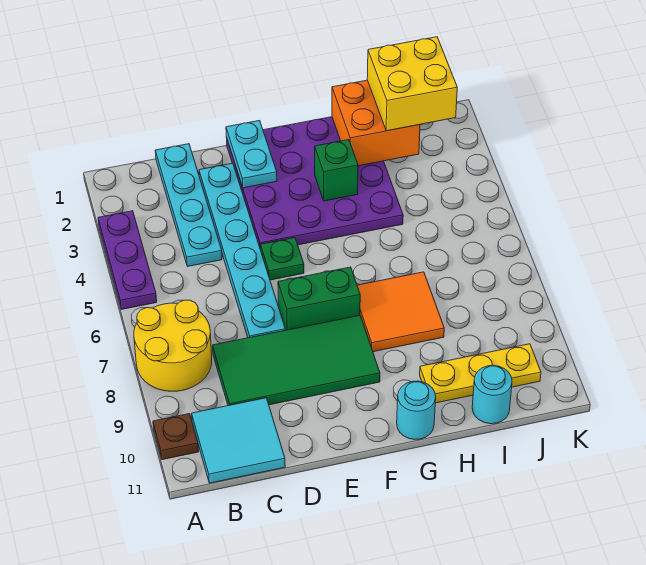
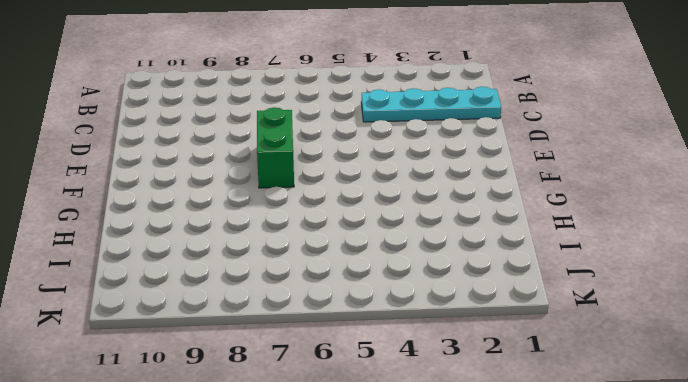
none -> purple 1x3 plate [98,211,157,309]
none -> yellow 2x2 round brick [134,300,212,391]
none -> brown 1x1 plate [153,414,199,460]

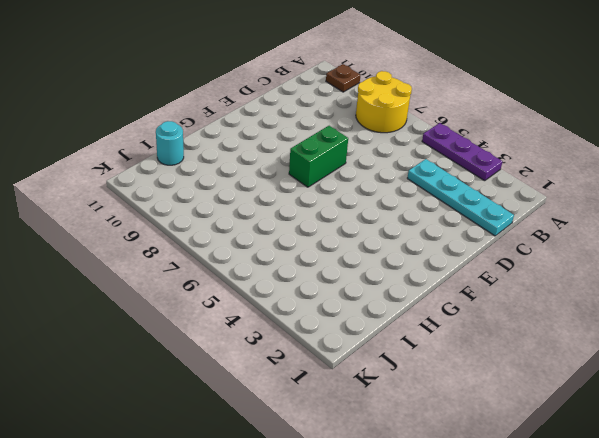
none -> cyan 2x2 tile [192,398,285,483]
none -> green 2x4 tile [212,315,380,406]
none -> cyan 1x6 plate [199,163,285,338]

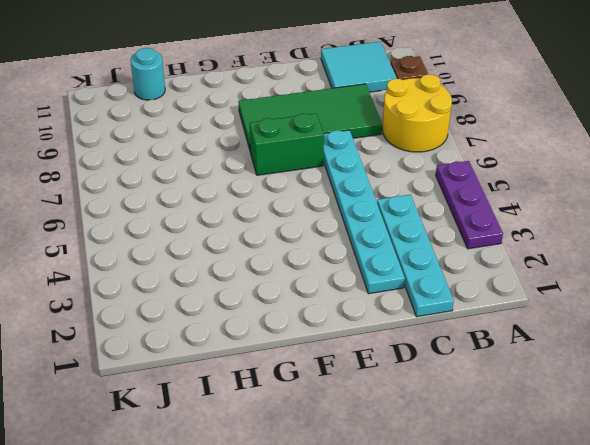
none -> purple 4x4 plate [226,117,403,250]
none -> green 1x1 plate [261,238,304,280]
none -> orange 2x2 tile [357,272,444,352]

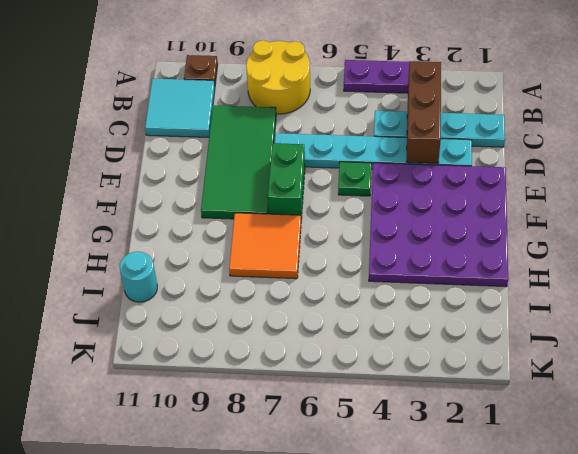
brown 1x3 brick [407,61,441,164] -> none
none -> cyan 1x1 round brick [397,381,436,440]
none -> yellow 1x3 plate [420,344,541,403]
none -> cyan 1x2 plate [226,121,277,188]

